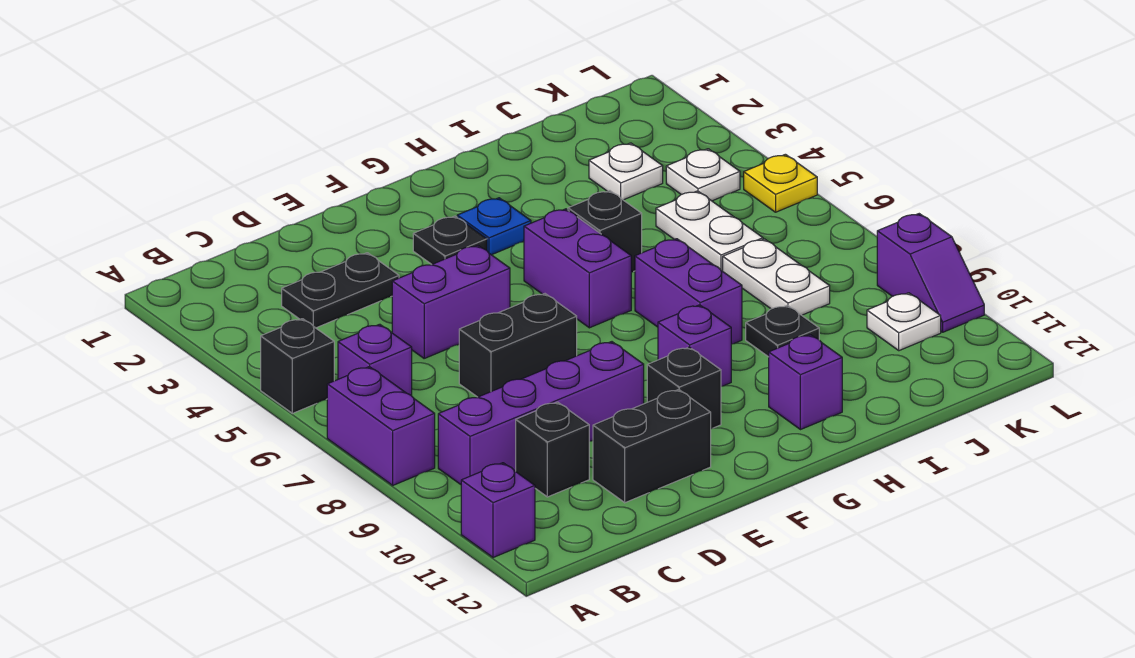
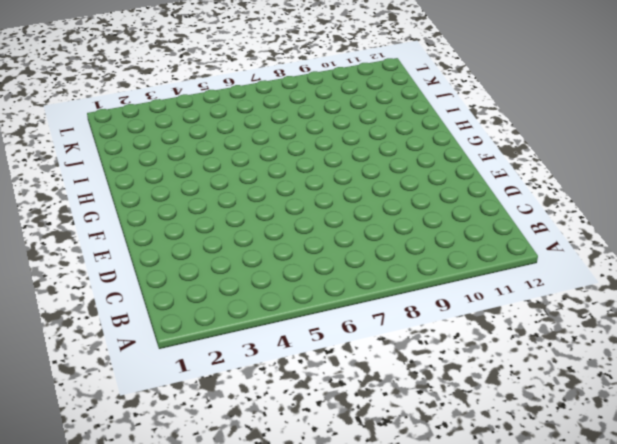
none -> black 1x1 brick [261,319,334,413]
none -> purple 1x2 brick [327,367,435,485]
none -> purple 1x1 brick [461,463,535,558]

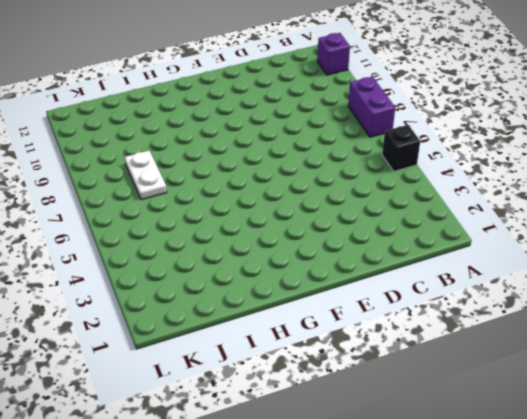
none -> purple 1x1 brick [338,324,412,396]
none -> purple 1x4 brick [438,342,644,484]
none -> black 1x2 plate [282,253,399,328]

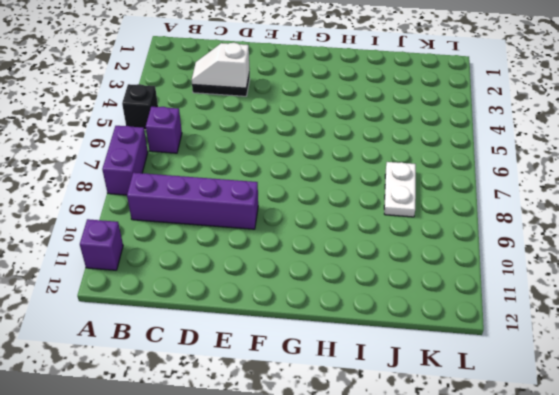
white 1x2 slope [192,43,249,88] -> none
none -> black 1x1 brick [516,402,589,497]
none -> purple 1x2 brick [392,246,510,358]
none -> black 1x2 brick [459,294,577,397]

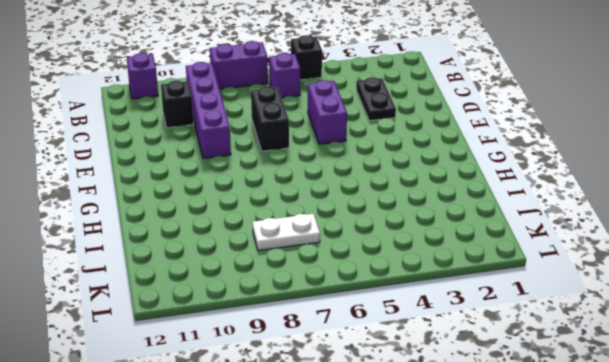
none -> black 1x2 brick [593,389,711,503]
none -> black 1x1 plate [413,216,487,264]
none -> black 1x1 brick [647,347,721,429]

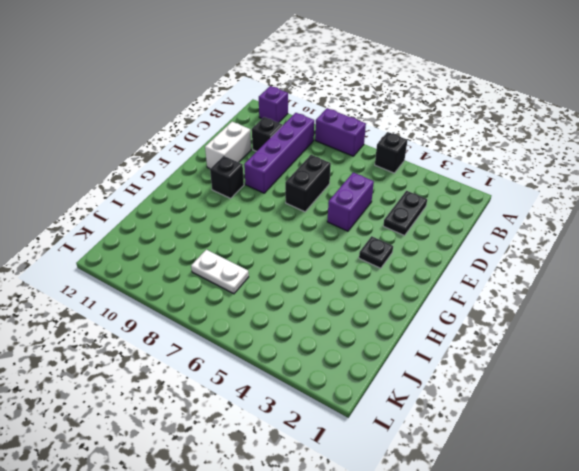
white 1x2 brick [205,122,251,169] -> black 1x2 brick [593,389,711,503]
none -> purple 1x1 brick [338,324,412,396]
none -> blue 1x1 plate [457,198,531,255]
none -> purple 1x2 brick [524,209,631,328]

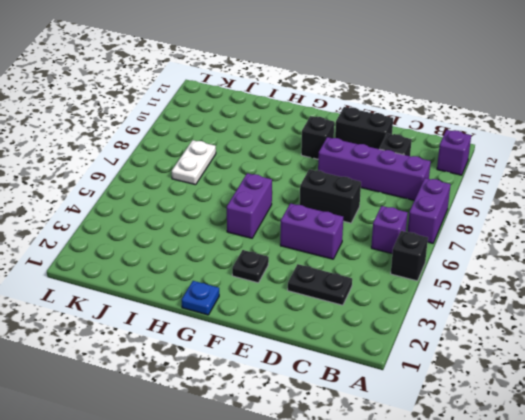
blue 1x1 plate [182,281,219,315] -> blue 1x1 plate moved to [457,198,531,255]
none -> purple 1x1 brick [658,305,731,386]
none -> black 1x1 brick [568,191,642,272]
none -> purple 1x2 brick [635,239,742,344]

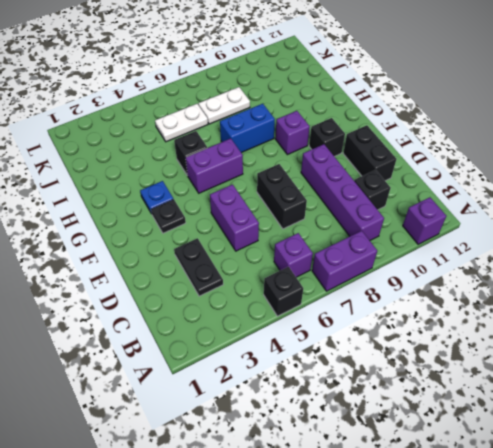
blue 1x2 brick [220,104,275,153] -> purple 1x2 brick [635,239,742,344]
none -> purple 1x1 brick [769,335,842,430]
none -> black 1x1 plate [746,305,819,357]
none -> white 1x1 plate [589,143,663,200]

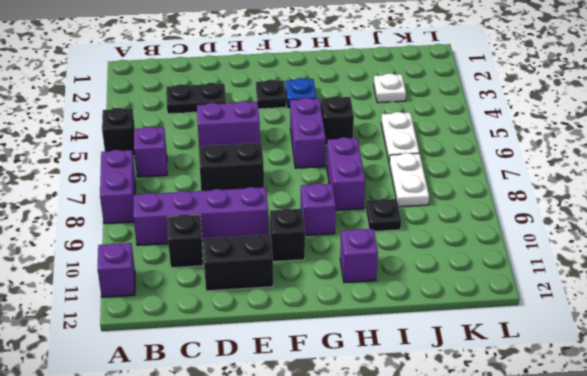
none -> white 1x1 plate [666,149,740,201]
none -> white 1x1 plate [867,293,941,351]
none -> yellow 1x1 plate [744,154,817,212]

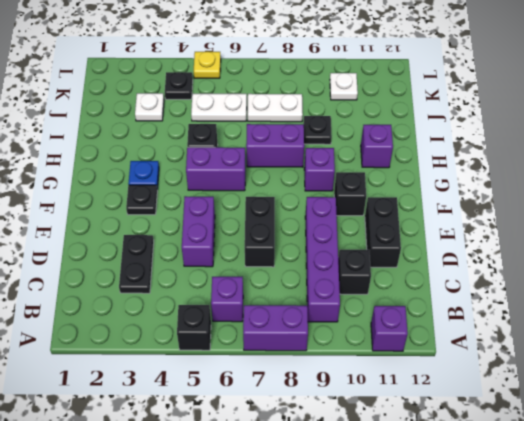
black 1x1 plate [165,72,193,99] -> white 1x1 plate [666,149,740,201]
none -> purple 1x2 slope [877,214,984,332]

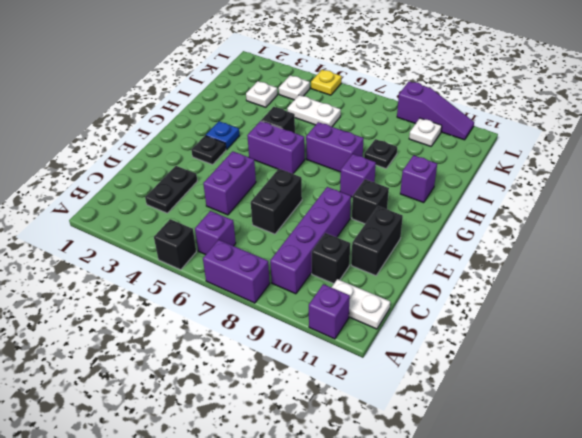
white 1x2 plate [331,279,390,329] -> white 1x2 plate moved to [723,239,830,315]
purple 1x3 slope [397,82,474,140] -> purple 1x2 slope [877,214,984,332]

